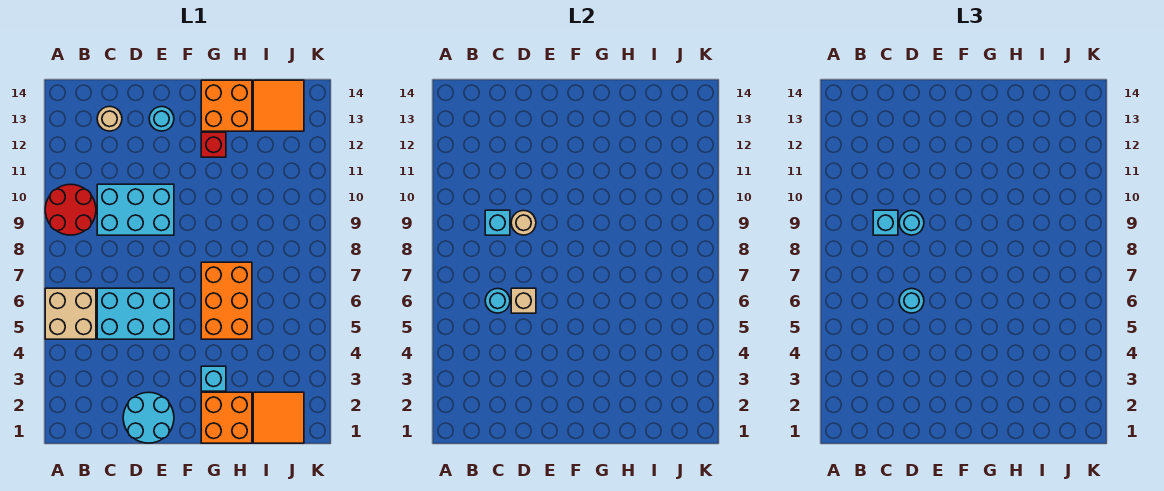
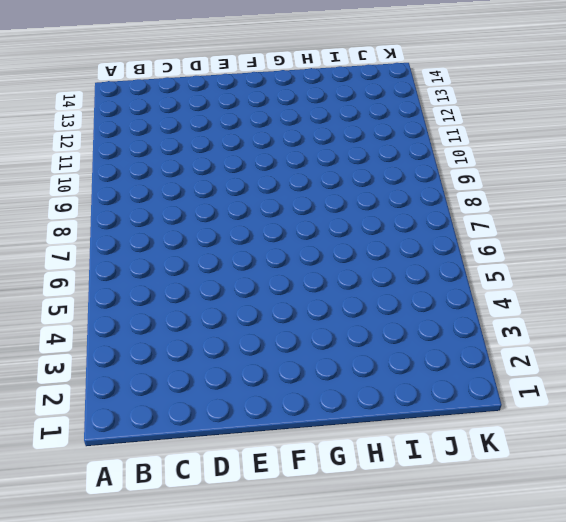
none -> tan 2x2 brick [45,288,96,339]
none -> red 2x2 round brick [45,184,96,235]
none -> cyan 2x3 brick [97,288,174,339]

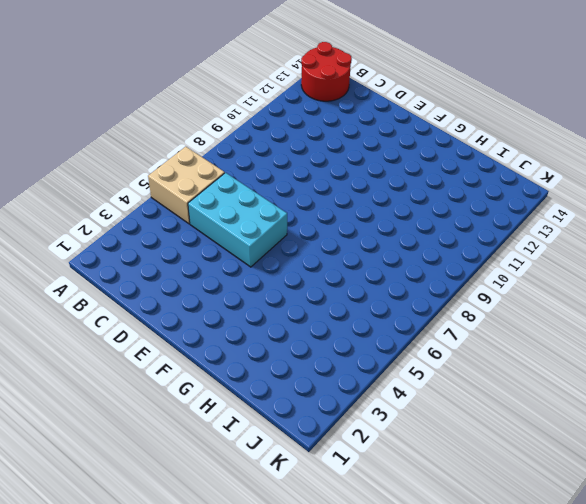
red 2x2 round brick [301,42,352,101] -> red 2x2 round brick moved to [45,184,96,235]
none -> cyan 2x3 brick [97,184,174,235]
none -> tan 1x1 round brick [97,106,122,131]
none -> cyan 2x2 round brick [123,392,174,443]

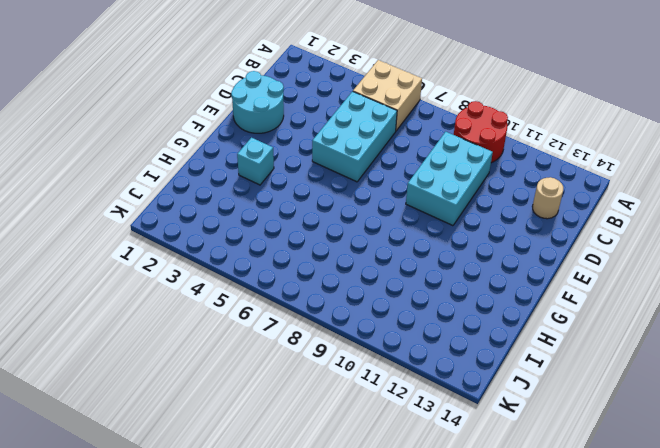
none -> cyan 1x1 round brick [149,106,174,131]
none -> orange 2x2 brick [201,392,252,443]
none -> orange 2x3 brick [201,262,252,339]

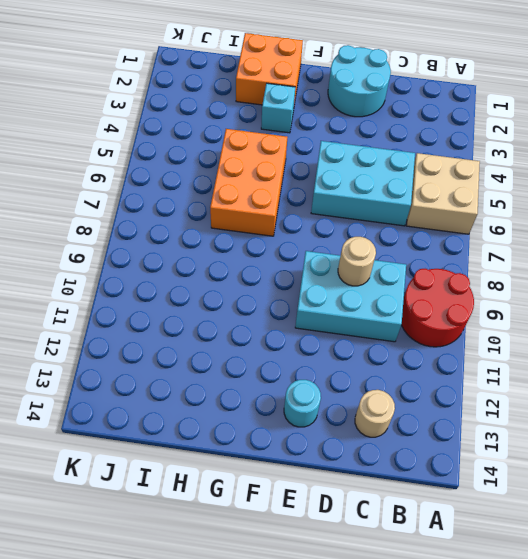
none -> red 1x1 brick [201,132,226,157]
none -> orange 2x2 brick [201,80,252,131]
none -> orange 2x2 tile [253,392,304,443]

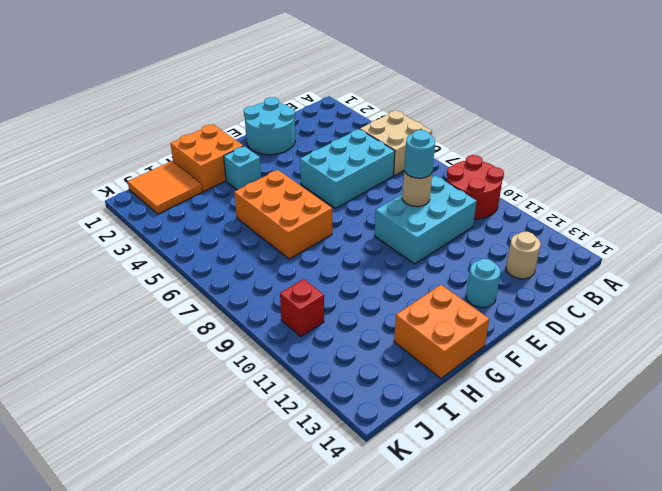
red 1x1 brick [280,279,324,337] -> red 1x1 brick moved to [201,132,226,157]
none -> orange 2x2 tile [253,80,304,131]
none -> cyan 1x1 round brick [485,288,510,313]
none -> cyan 1x1 brick [485,210,510,235]

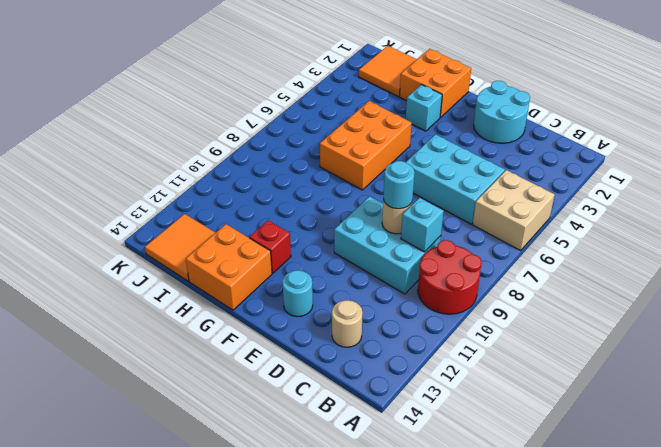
none -> cyan 1x1 round brick [485,288,510,313]
none -> tan 1x1 brick [511,288,536,313]
none -> cyan 1x1 brick [873,210,898,235]

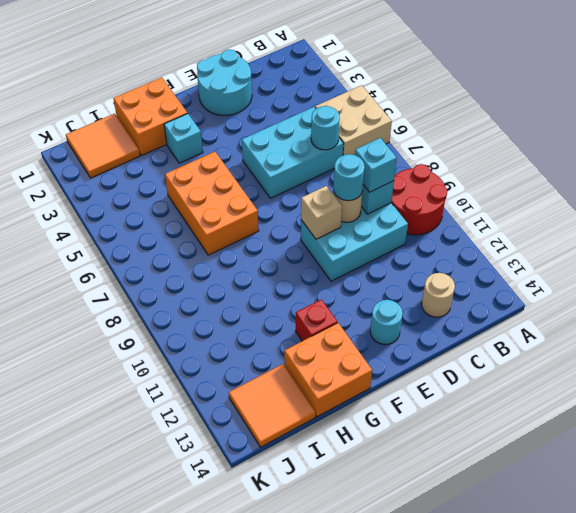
tan 1x1 brick [301,186,342,239] -> tan 1x1 brick moved to [511,288,536,313]
none -> cyan 1x1 round brick [899,288,924,313]

